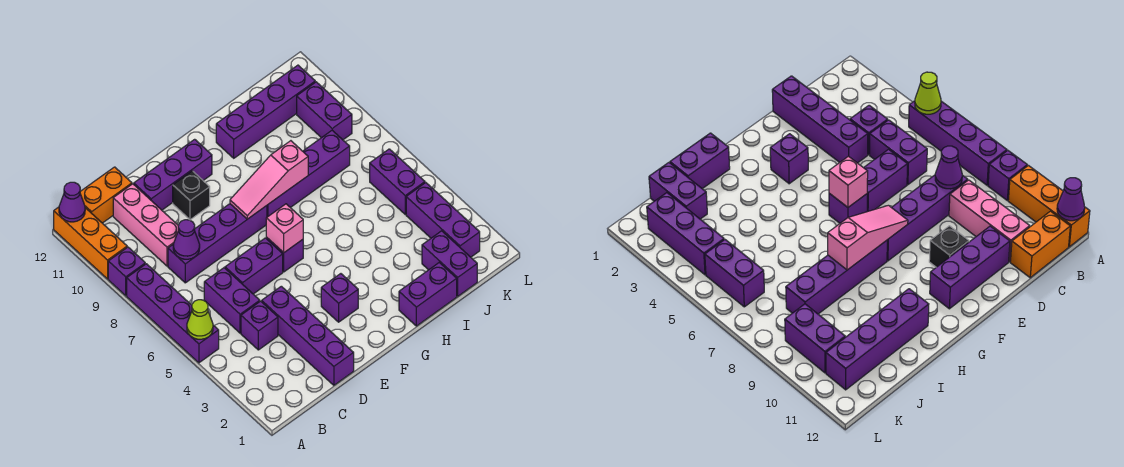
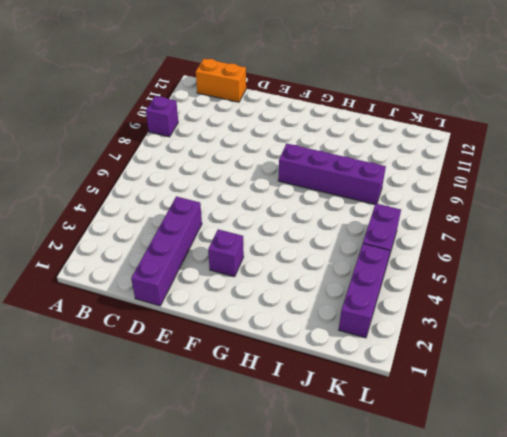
none -> purple 1x4 brick [127,264,219,363]
none -> orange 1x3 brick [54,207,127,279]
none -> purple 1x1 brick [241,301,278,350]

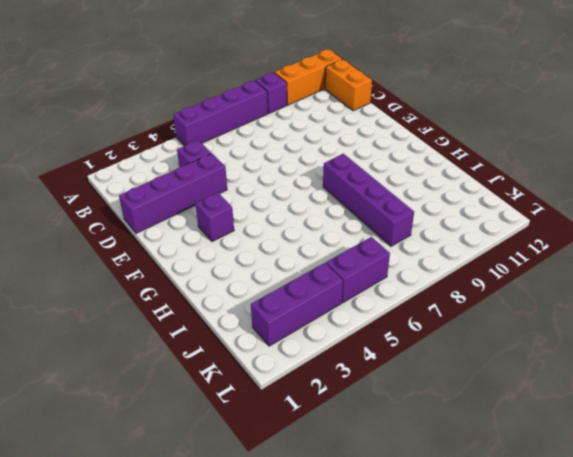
none -> purple 1x2 brick [204,268,260,333]
none -> purple 1x4 brick [168,204,267,283]
none -> pink 1x3 brick [113,184,178,266]

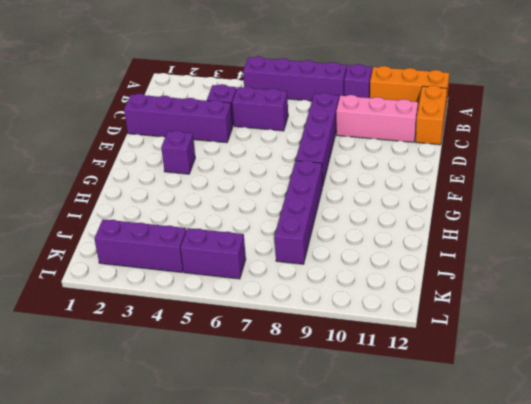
none -> purple 1x2 brick [225,238,283,294]
none -> purple 1x3 brick [134,139,212,210]
none -> black 1x1 brick [173,171,210,220]

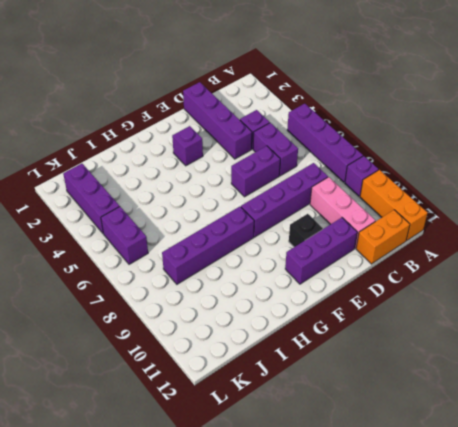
none -> purple 1x1 brick [266,237,303,272]
none -> purple 1x2 brick [399,262,457,326]
none -> purple 1x4 brick [216,65,315,158]

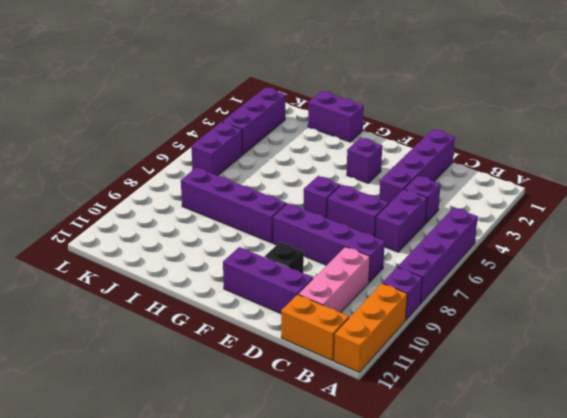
none -> purple 1x4 brick [216,65,315,158]
none -> purple 1x2 brick [422,231,477,296]
none -> purple 1x2 brick [297,82,352,140]

